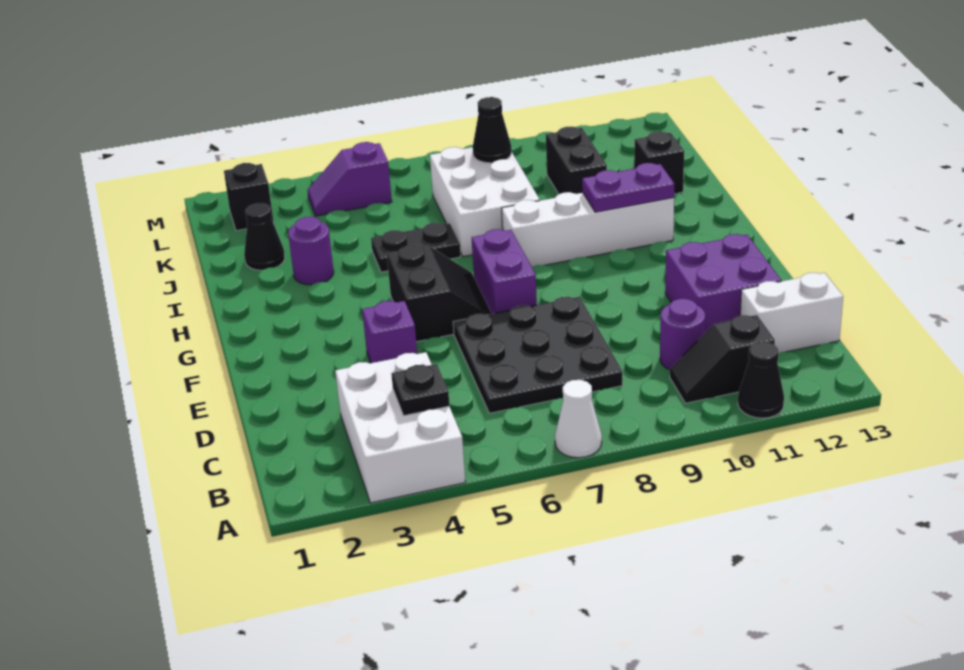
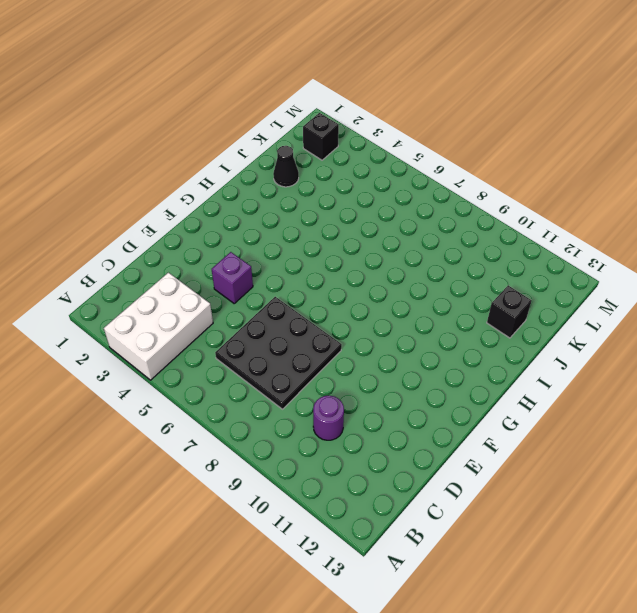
none -> white 1x1 cone [555,380,602,458]
none -> black 1x1 cone [738,342,784,418]
none -> black 1x2 slope [670,315,775,403]

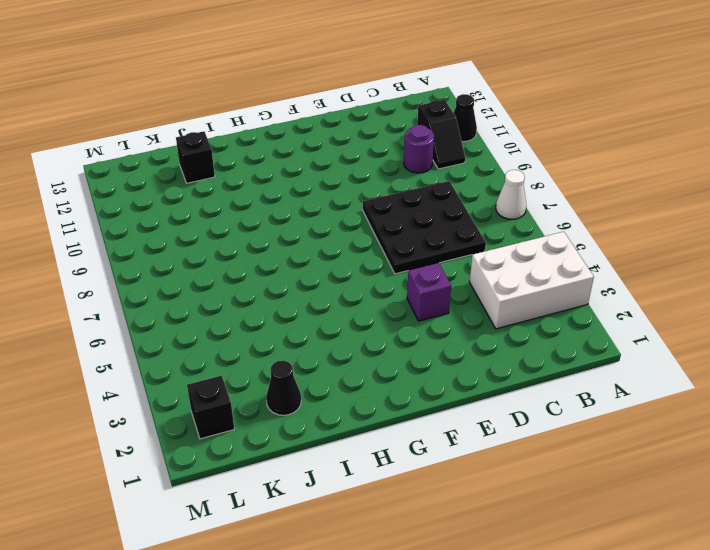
none -> white 1x2 brick [740,273,843,353]
none -> purple 2x2 brick [665,234,781,332]
none -> black 2x2 slope [387,245,492,342]

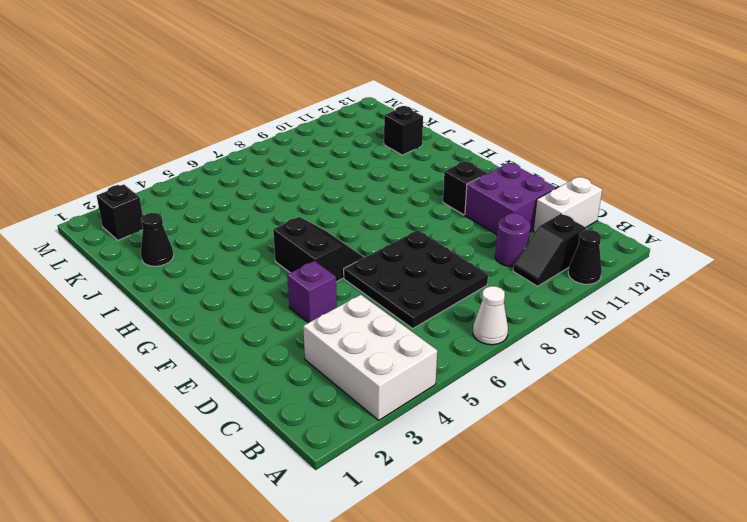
black 1x1 brick [443,161,487,215] -> none
none -> purple 1x2 brick [472,229,537,314]
none -> white 1x4 brick [502,192,674,267]
none -> purple 1x1 round brick [288,217,334,285]

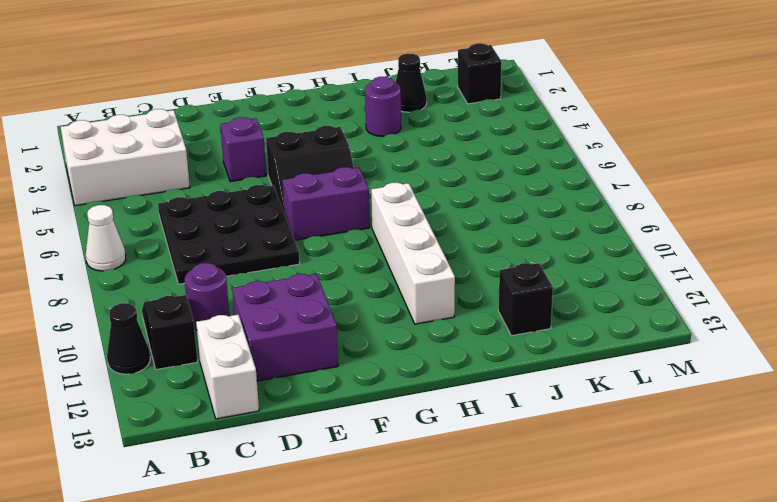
none -> black 1x2 plate [371,223,461,272]
none -> white 2x3 brick [430,147,540,257]
none -> black 1x2 brick [546,126,607,194]

